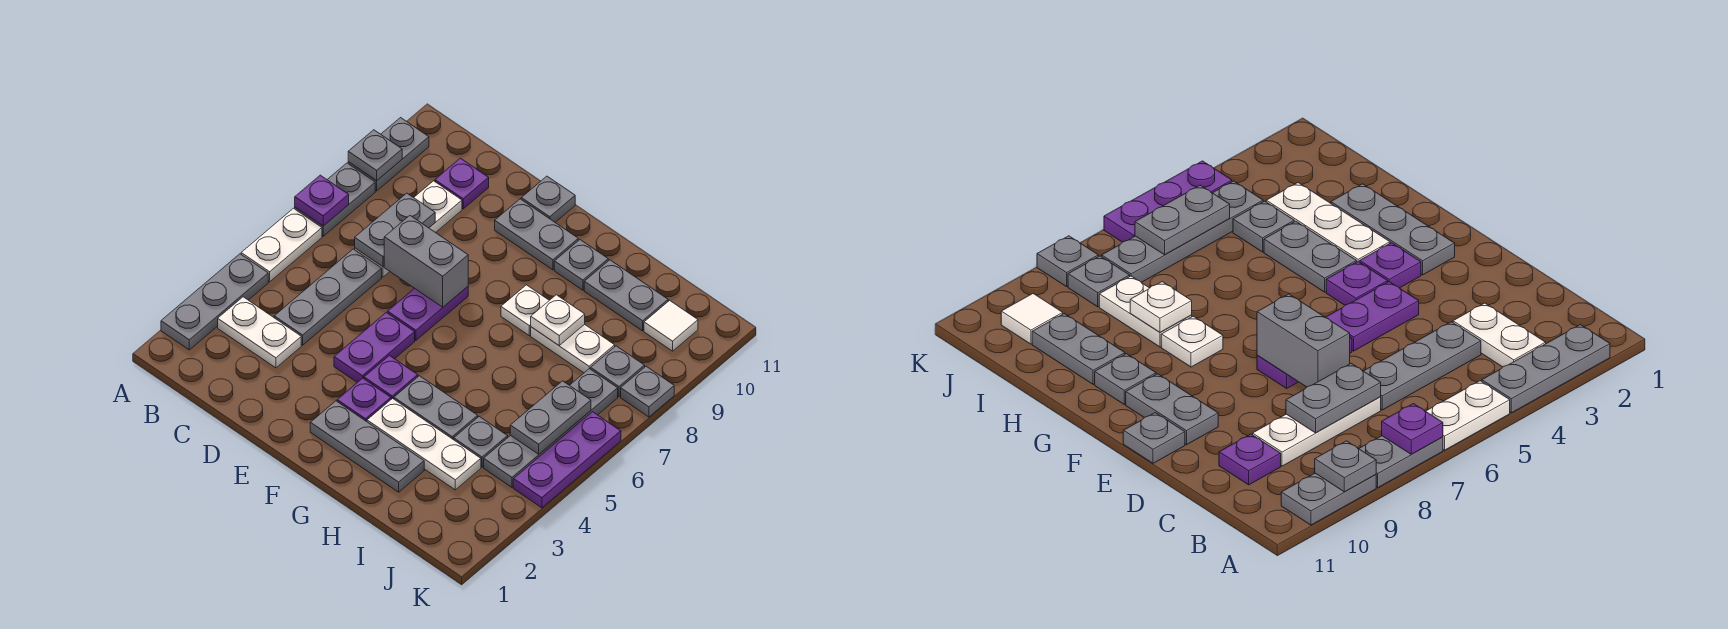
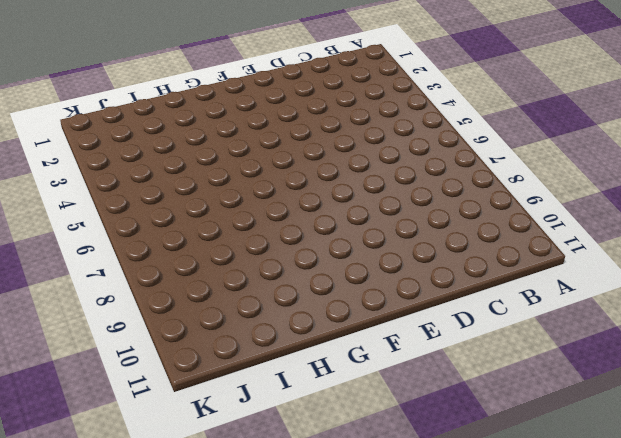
none -> grey 1x3 plate [161,254,268,350]
none -> white 1x2 plate [241,208,322,282]
none -> grey 1x2 plate [295,163,375,236]
none -> grey 1x2 plate [348,118,429,191]

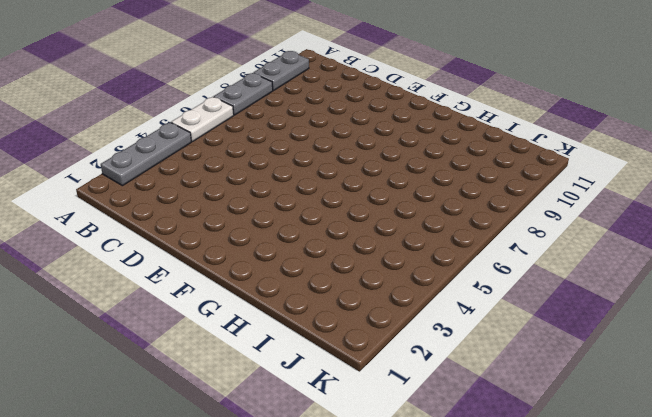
none -> white 1x2 plate [218,297,301,368]
none -> grey 1x3 plate [274,249,382,345]
none -> white 1x3 plate [355,181,462,277]
none -> purple 1x1 plate [435,158,489,209]

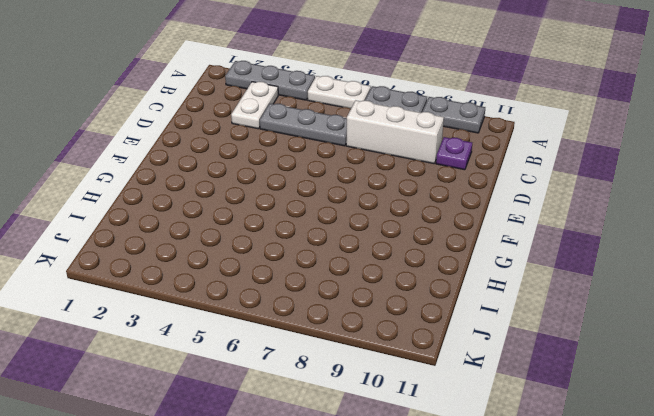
white 1x3 brick [346,100,444,164] -> white 1x3 plate [355,181,462,277]
none -> purple 1x2 plate [334,312,415,382]
none -> purple 1x2 plate [388,287,468,340]
none -> grey 1x2 plate [495,199,578,270]
none -> grey 1x1 plate [521,176,575,222]

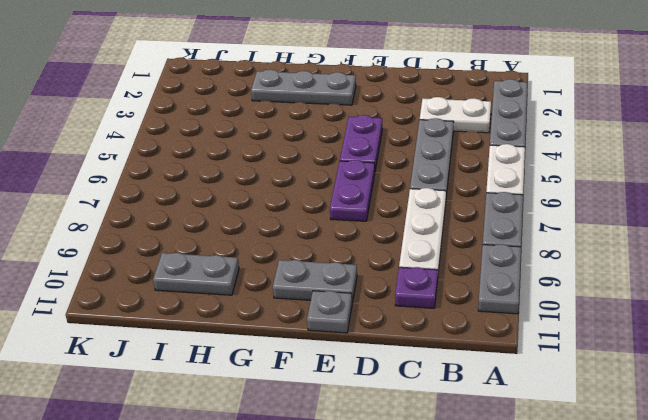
none -> purple 1x1 plate [337,378,391,422]
none -> purple 1x1 plate [364,356,418,399]
none -> white 1x3 plate [367,398,481,490]
none -> grey 1x2 plate [394,376,478,440]

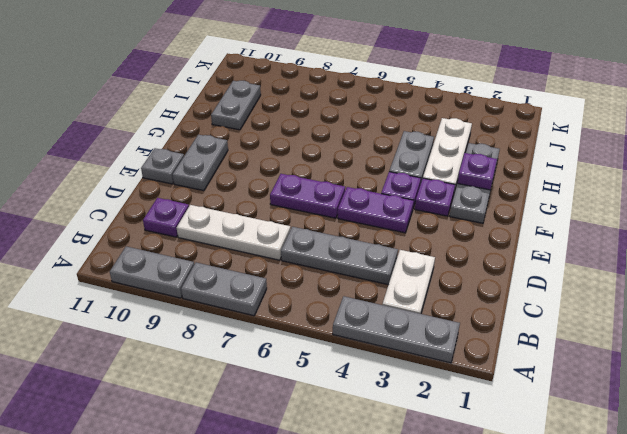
purple 1x1 plate [457,153,497,190] -> purple 1x1 plate moved to [295,175,349,226]
none -> white 1x2 plate [241,208,322,282]
none -> white 1x1 plate [501,285,549,336]
none -> grey 1x1 plate [554,240,608,290]
none -> white 1x2 plate [531,324,615,373]

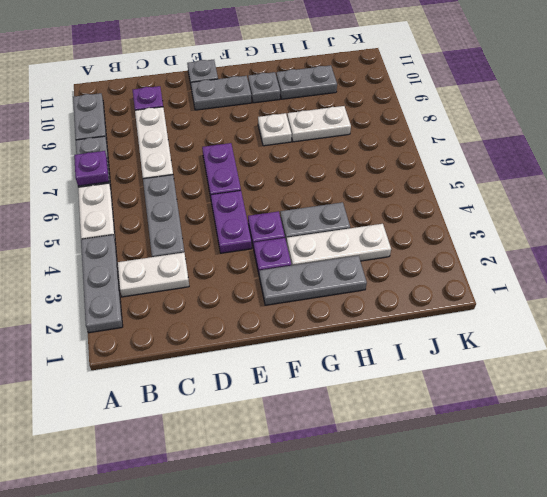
none -> grey 1x1 plate [454,417,508,467]
none -> grey 1x4 plate [484,369,618,487]
none -> grey 1x1 plate [591,346,645,397]
none -> white 1x1 tile [644,300,698,351]

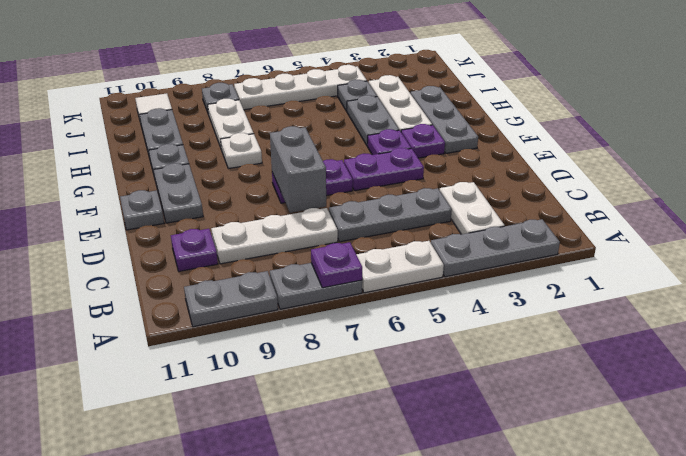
white 1x4 plate [234,65,367,110] -> grey 1x4 plate [484,369,618,487]
none -> purple 1x3 plate [513,412,621,508]
none -> grey 1x1 plate [621,366,674,417]
none -> grey 1x1 plate [348,130,402,181]
none -> grey 1x2 plate [355,193,435,267]

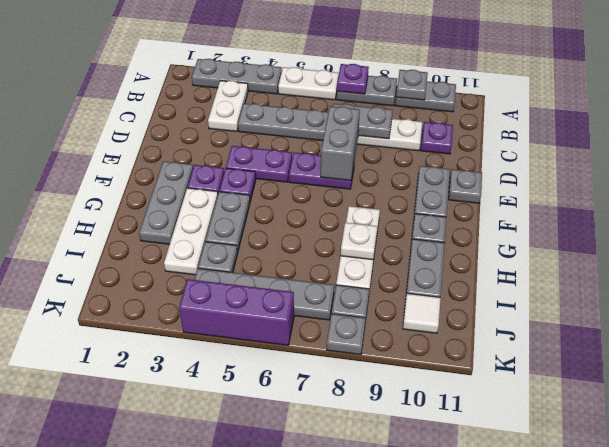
purple 1x3 brick [179,279,294,345] -> purple 1x3 plate [513,412,621,508]
none -> grey 1x2 plate [510,381,591,454]

